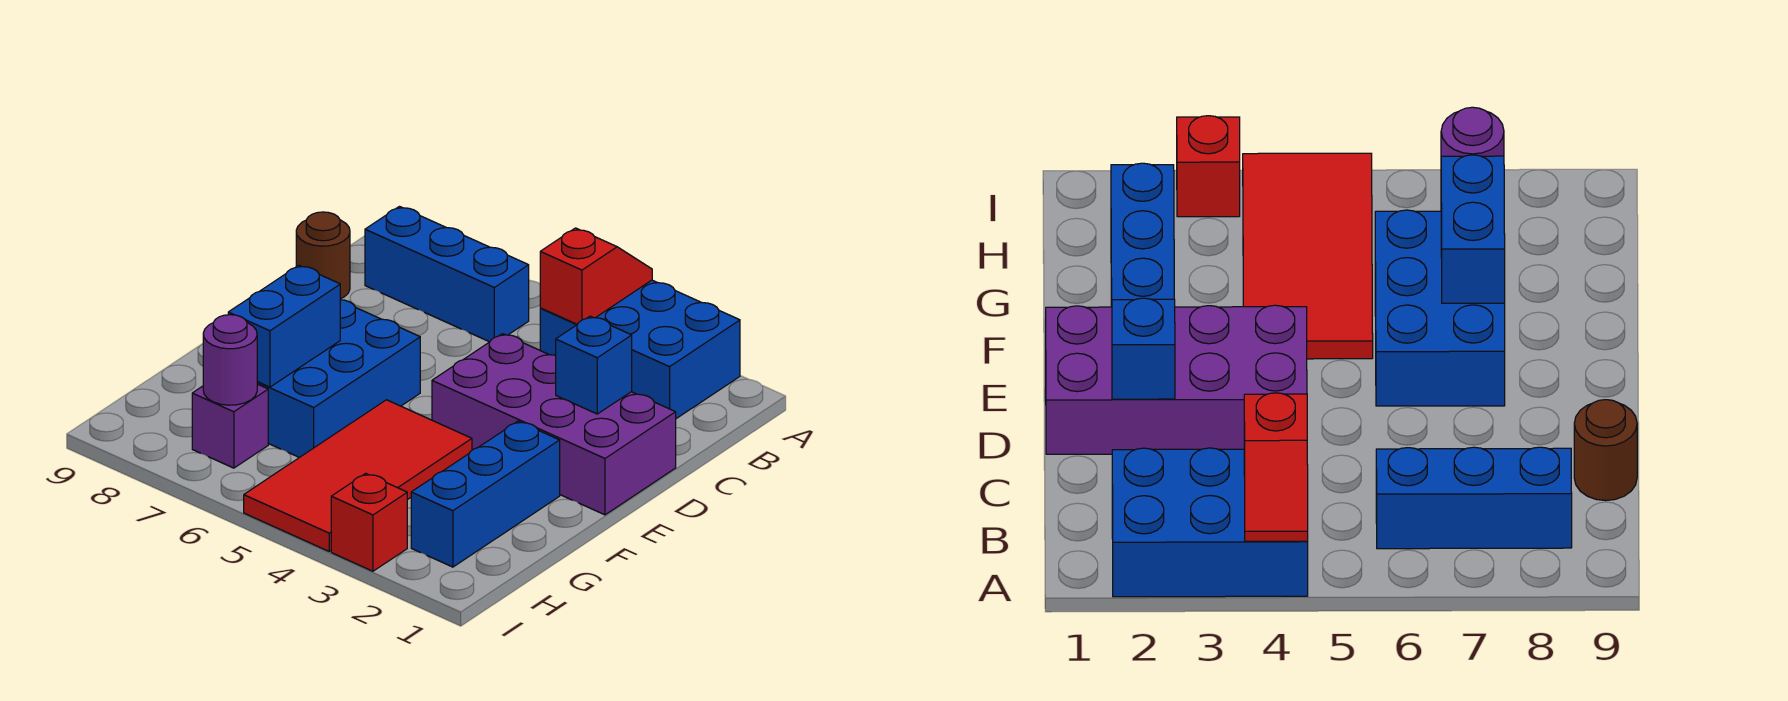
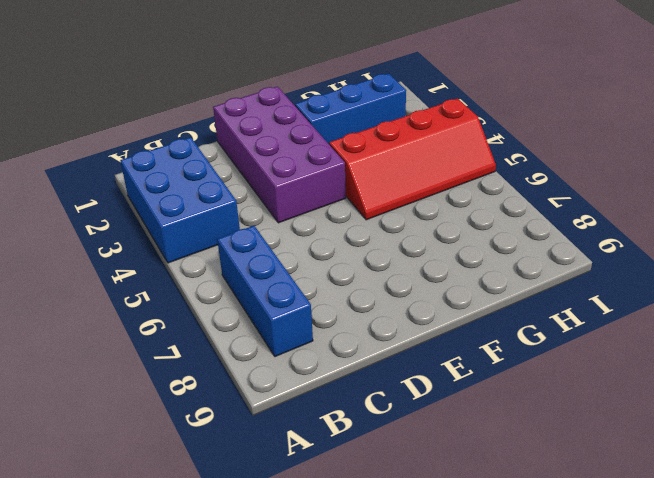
red 2x4 slope [329,99,496,220] -> red 2x4 tile [244,400,472,551]
none -> brown 1x1 round brick [296,212,350,299]
none -> blue 2x3 brick [257,300,420,458]
none -> purple 1x1 brick [192,384,268,468]

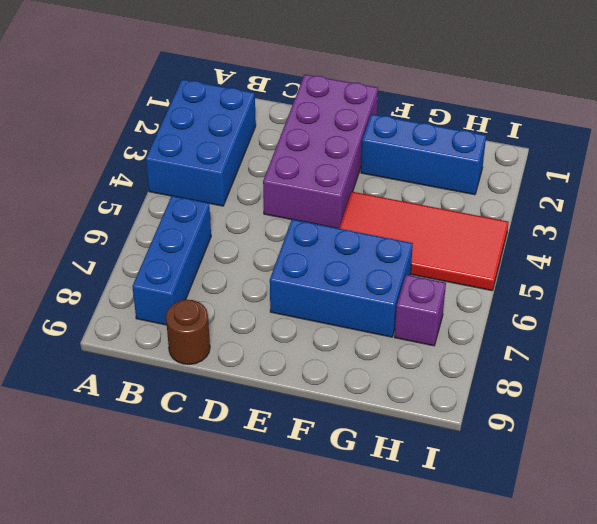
none -> red 1x1 brick [331,473,407,571]
none -> red 1x2 slope [540,228,652,324]
none -> blue 1x1 brick [556,316,632,414]

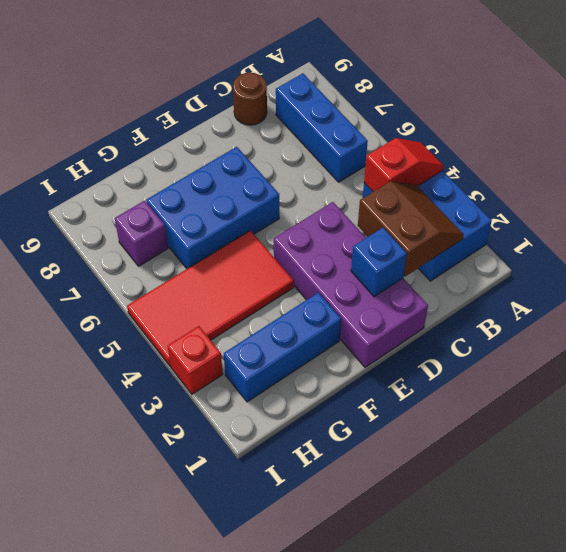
brown 2x2 slope [358,182,464,277] -> none
none -> blue 1x2 brick [228,265,340,387]
none -> purple 1x1 round brick [203,315,257,405]

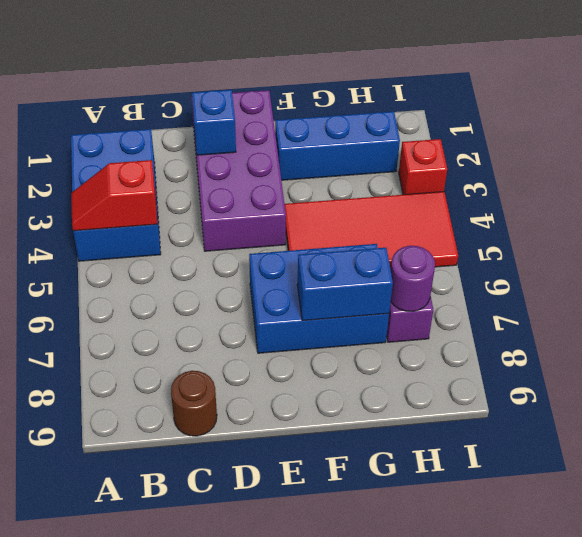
none -> blue 1x3 brick [365,207,529,342]

